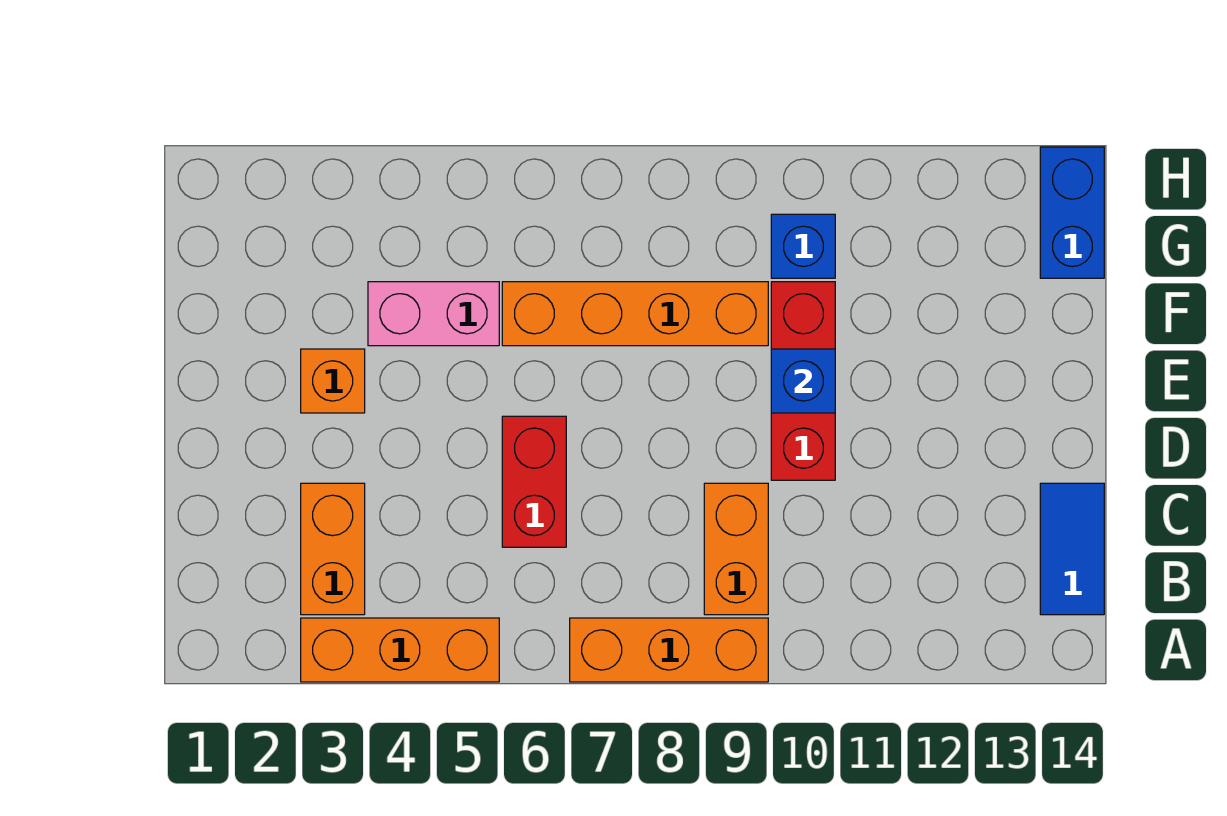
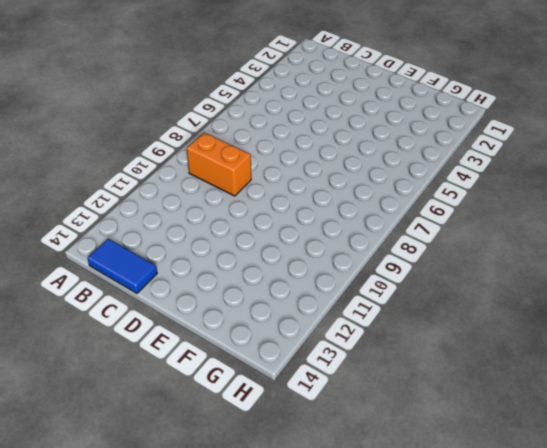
none -> orange 1x3 brick [301,618,499,682]
none -> orange 1x3 brick [570,618,768,682]
none -> orange 1x2 brick [301,483,365,615]

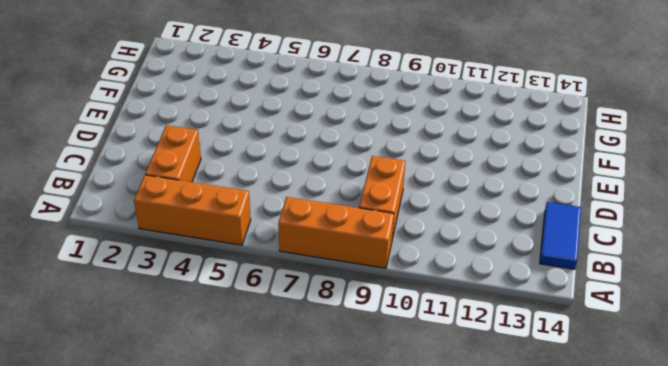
none -> red 1x2 brick [502,416,566,547]
none -> red 1x3 brick [771,282,835,480]
none -> orange 1x1 brick [301,349,365,413]

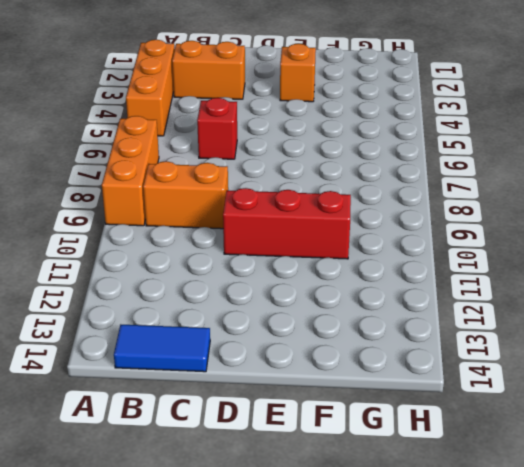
red 1x1 brick [197,98,237,159] -> red 1x2 brick [502,416,566,547]
none -> pink 1x2 brick [368,282,499,346]
none -> orange 1x4 brick [502,282,768,346]
none -> blue 1x1 brick [771,214,835,278]

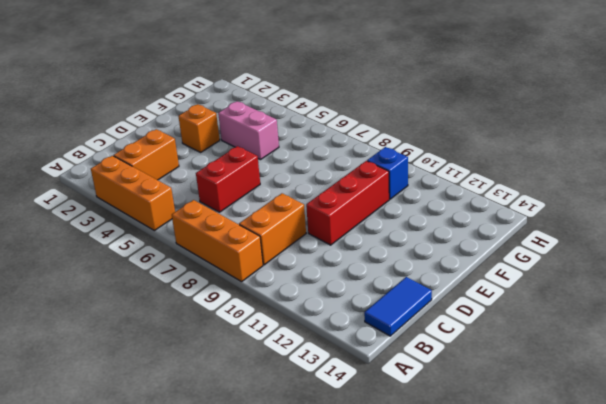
none -> orange 1x4 brick [502,282,768,346]
none -> blue 1x2 brick [1040,147,1104,278]
none -> blue 1x1 brick [771,349,835,413]

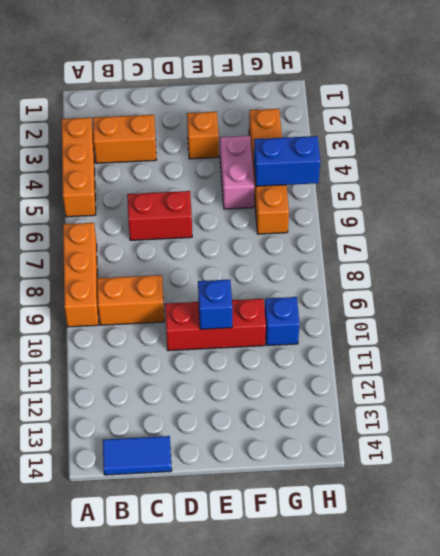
orange 1x4 brick [249,109,289,234] -> orange 1x4 brick moved to [502,282,768,346]
blue 1x2 brick [254,136,320,186] -> blue 1x2 brick moved to [1040,147,1104,278]

